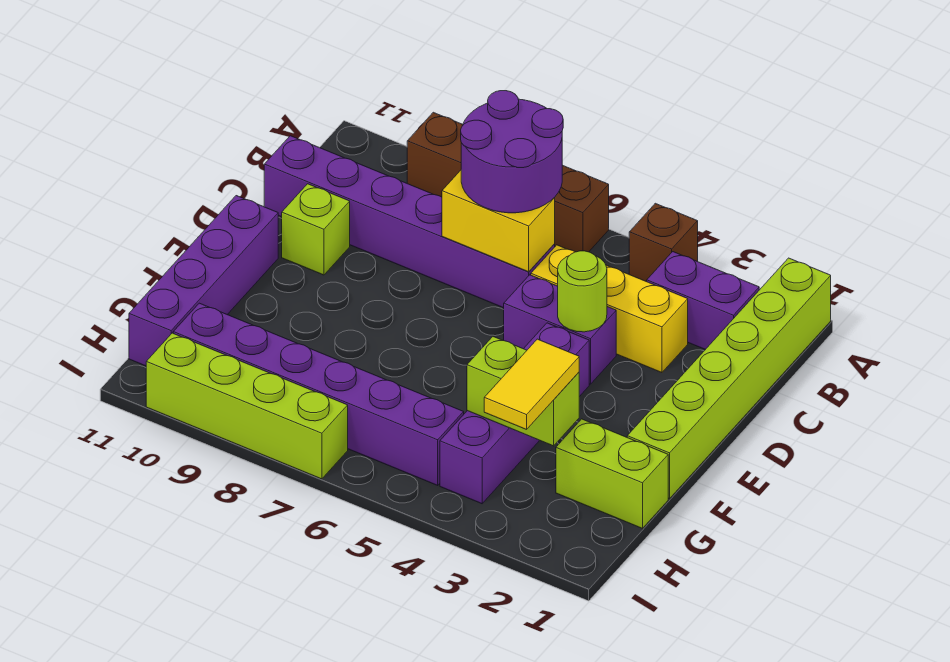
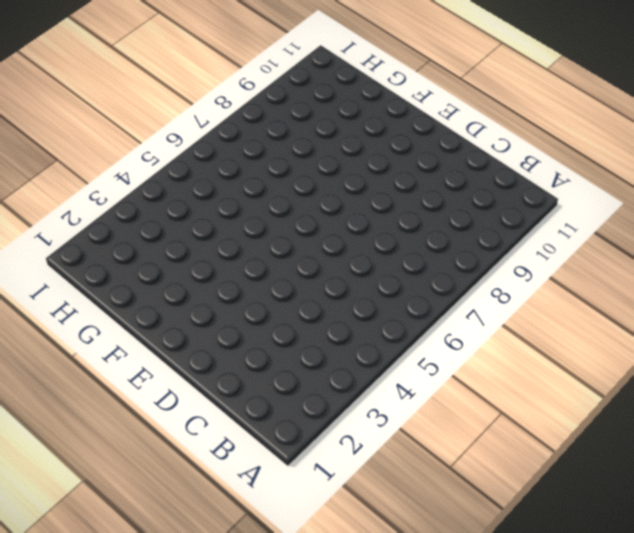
none -> lime 1x6 brick [627,258,831,499]
none -> brown 1x1 brick [629,203,698,282]
none -> brown 1x4 brick [407,112,609,252]

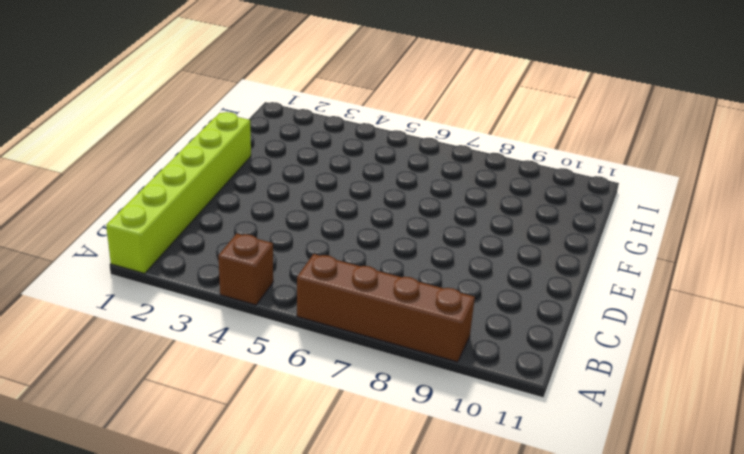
none -> purple 1x2 brick [647,252,759,350]
none -> yellow 1x3 brick [531,245,688,373]
none -> purple 1x6 brick [264,136,555,308]

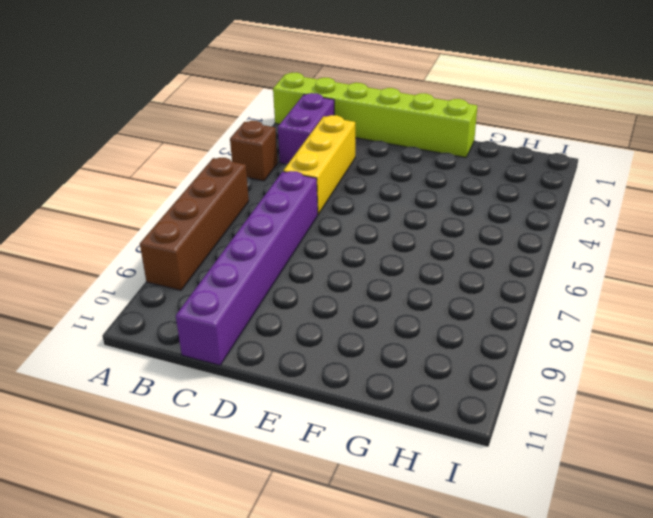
none -> purple 1x2 brick [504,275,616,384]
none -> lime 1x1 brick [282,184,350,275]
none -> purple 1x4 brick [440,323,589,504]

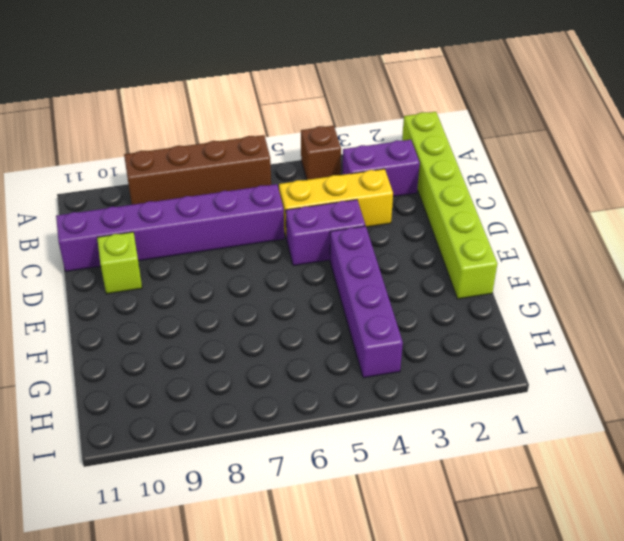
none -> purple 1x4 brick [129,196,278,366]
none -> lime 1x2 brick [556,419,668,528]
none -> purple 1x6 brick [173,303,464,485]

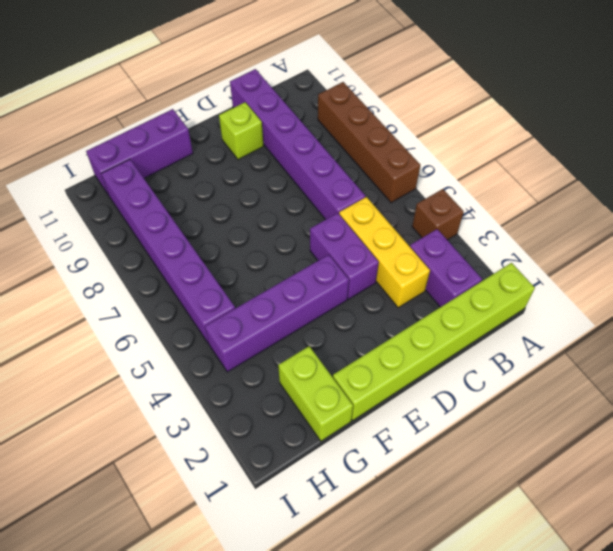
purple 1x3 brick [86,109,193,195] -> purple 1x4 brick [129,196,278,366]
none -> lime 1x4 brick [146,333,348,479]
none -> yellow 1x2 brick [442,170,555,272]
none -> lime 1x1 round brick [558,251,607,332]

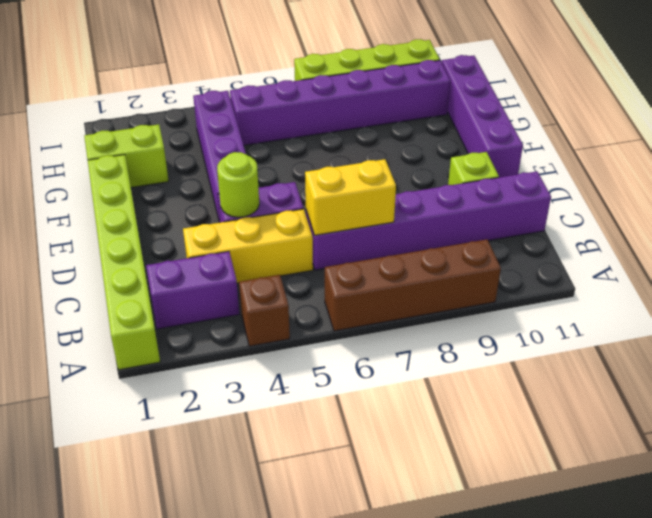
none -> lime 1x2 brick [467,337,579,446]
none -> purple 2x2 round brick [461,91,563,213]
none -> yellow 1x2 tile [484,339,579,429]

